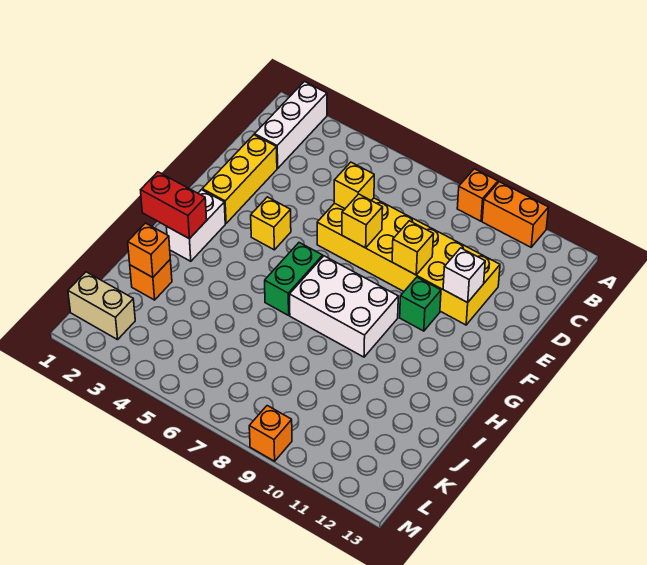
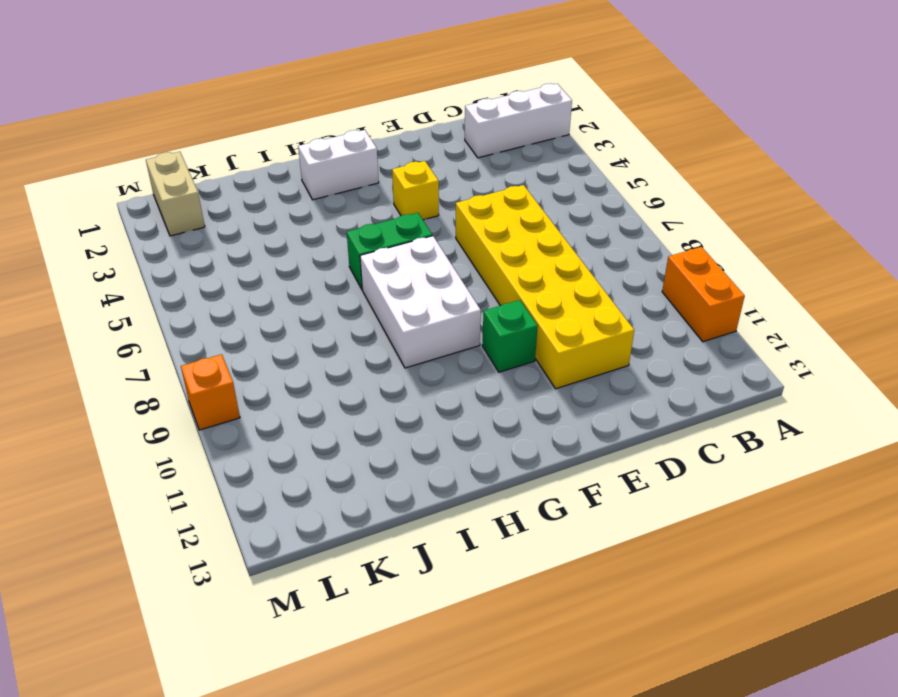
none -> orange 1x1 brick [457,169,498,221]
none -> yellow 1x3 brick [202,135,277,223]
none -> orange 1x1 brick [130,260,172,300]

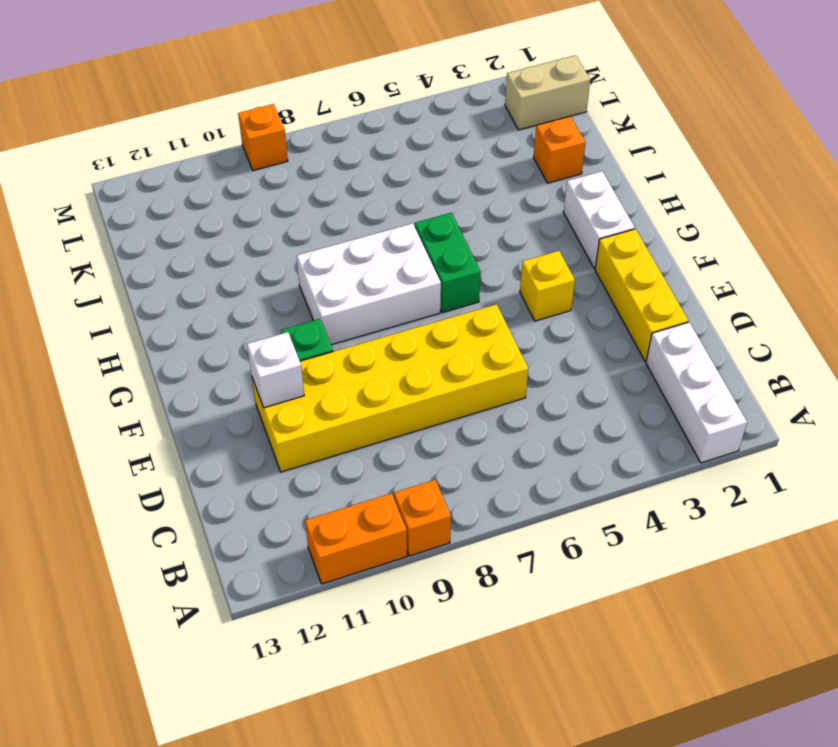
none -> yellow 1x1 brick [334,162,374,209]
none -> yellow 1x1 brick [342,194,383,248]
none -> yellow 1x1 brick [392,221,433,275]

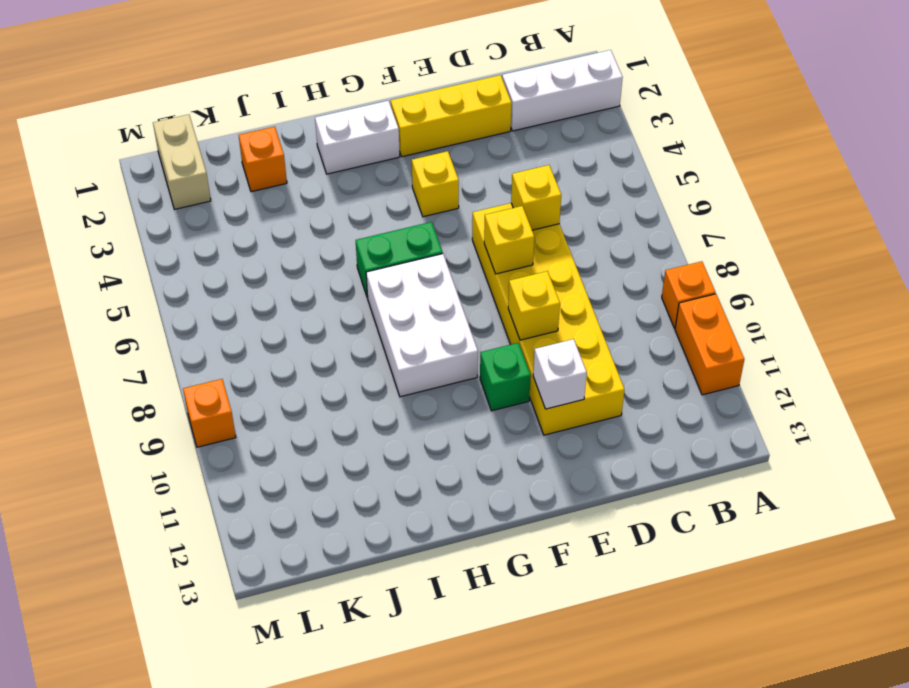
none -> red 1x2 brick [141,172,207,239]
none -> orange 1x1 brick [128,223,170,277]

